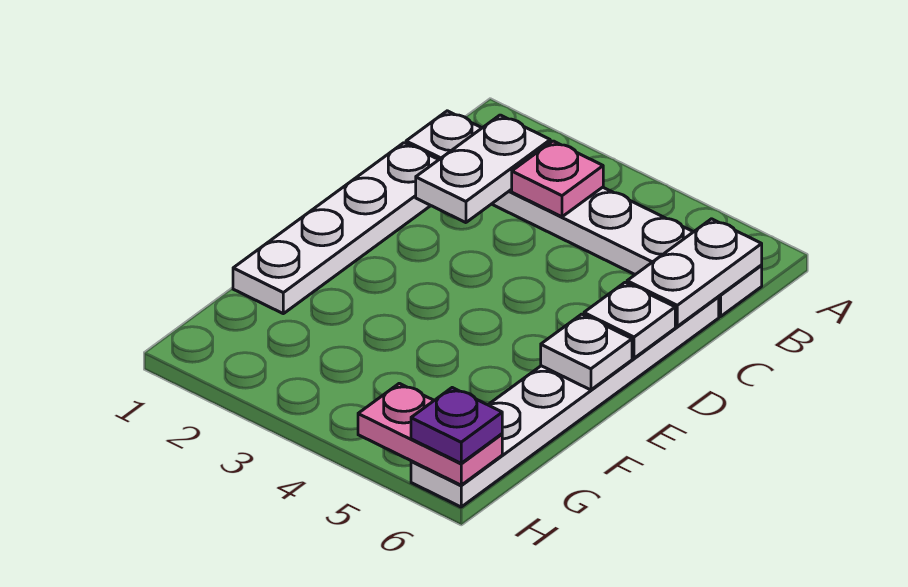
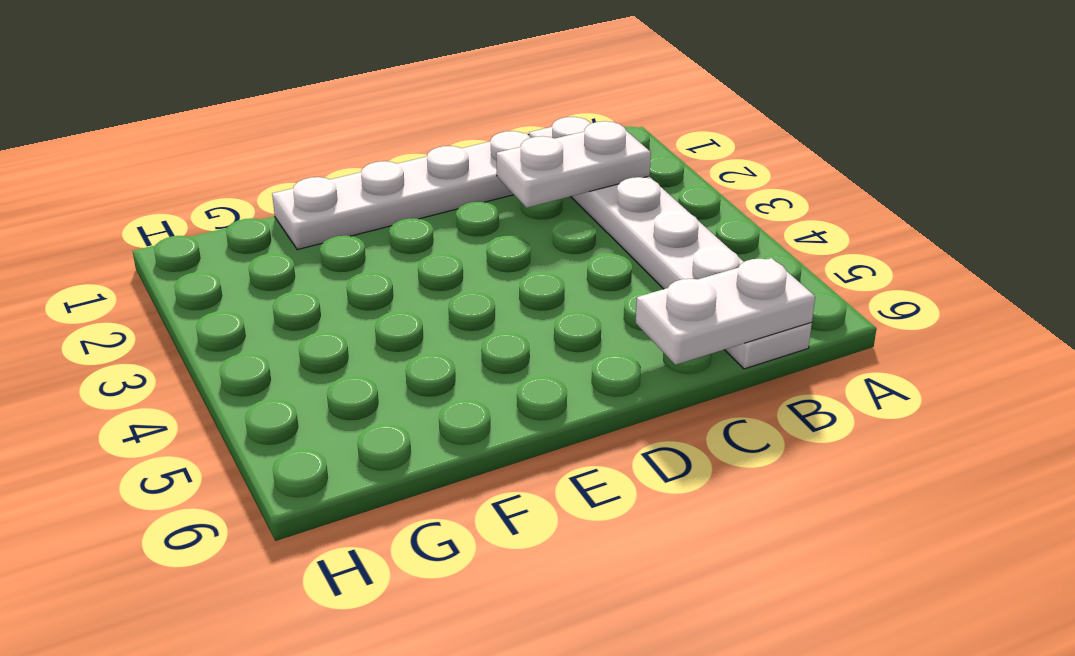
none -> white 1x6 plate [411,297,719,507]
none -> pink 1x1 plate [512,141,603,217]

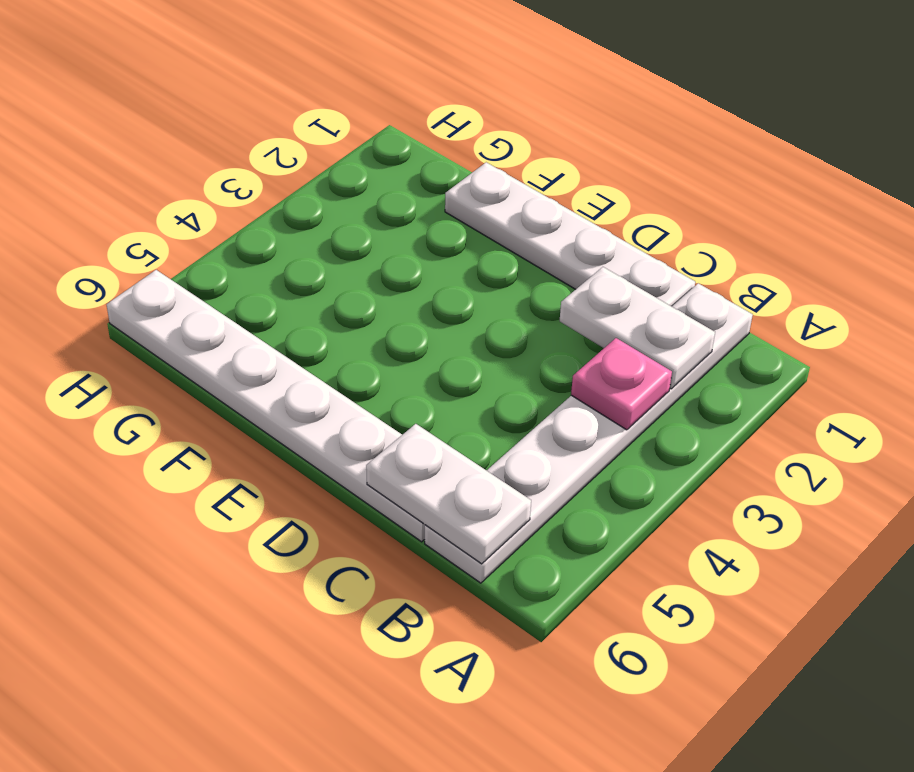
none -> white 1x1 plate [584,283,675,358]
none -> white 1x1 plate [541,314,632,390]

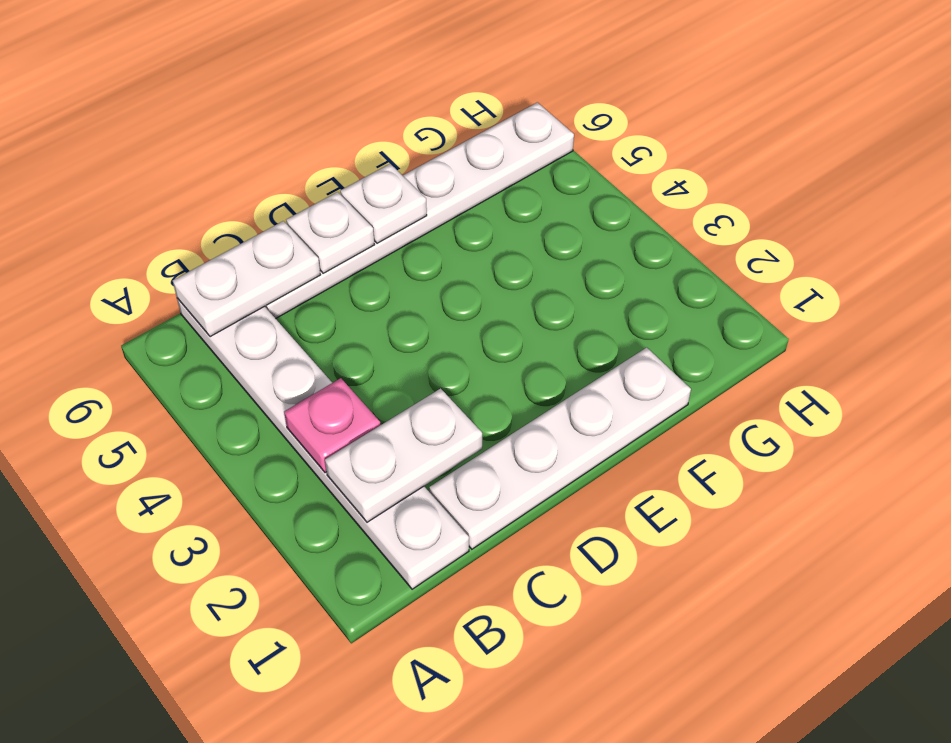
none -> pink 1x2 plate [358,383,502,485]
none -> purple 1x1 plate [411,388,502,463]

